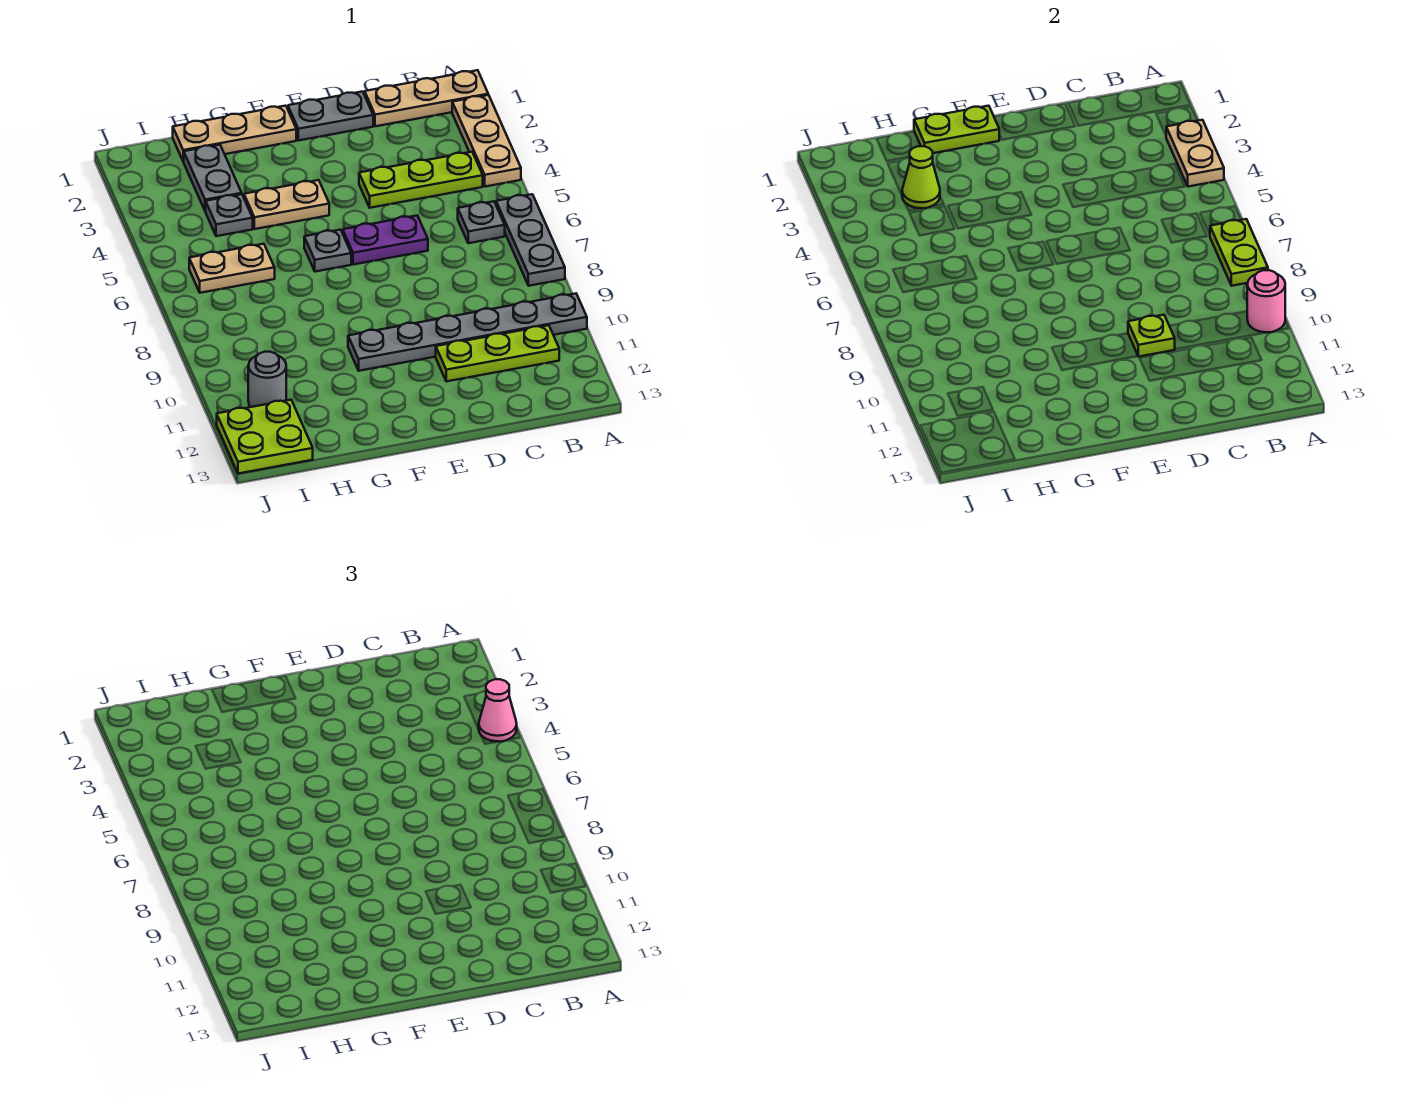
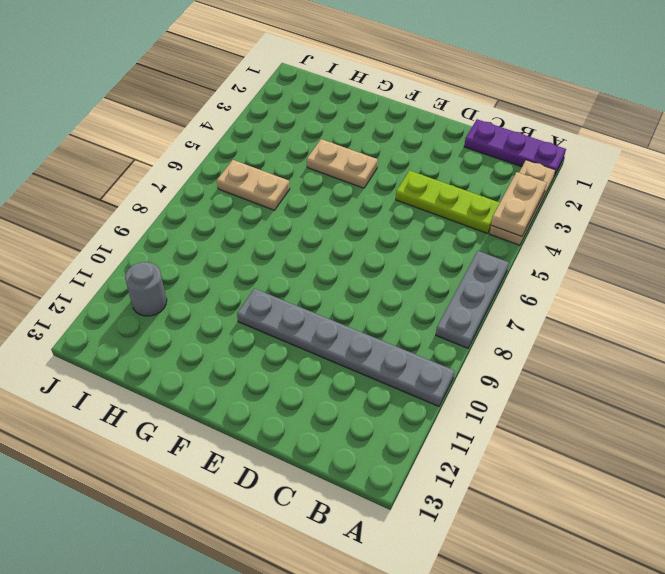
purple 1x3 plate [464,119,566,176] -> tan 1x3 plate [365,70,488,126]
none -> grey 1x1 plate [458,201,505,243]
none -> lime 1x3 plate [436,325,559,381]
none -> grey 1x2 plate [288,92,373,141]

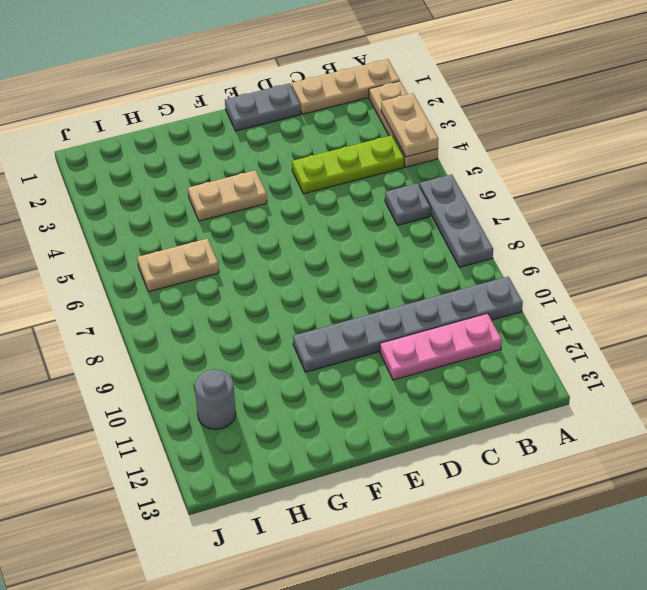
pink 1x3 plate [380,313,502,380] -> lime 1x3 plate [436,325,559,381]
none -> purple 1x2 plate [343,216,428,265]
none -> tan 1x3 plate [173,106,296,162]
none -> grey 1x1 plate [304,230,351,272]

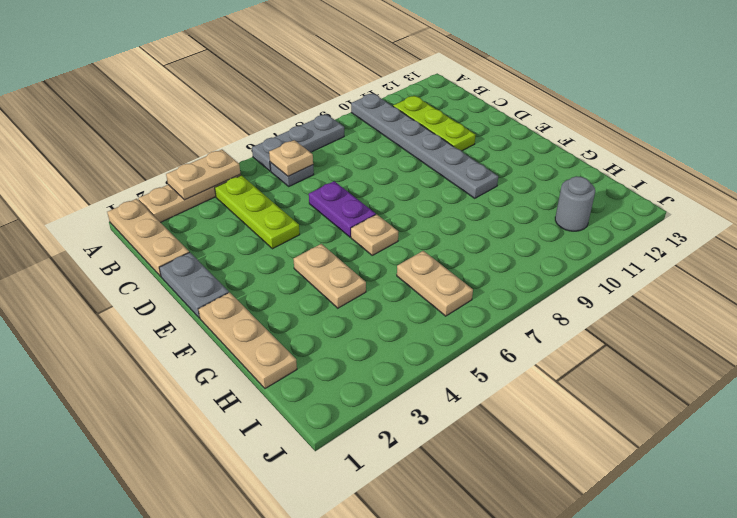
tan 1x1 plate [269,140,313,176] -> none
tan 1x1 plate [351,214,398,255] -> grey 1x1 plate [304,230,351,272]
none -> grey 1x2 plate [184,145,242,211]
none -> grey 1x1 plate [206,194,253,236]
none -> lime 2x2 plate [217,400,313,474]

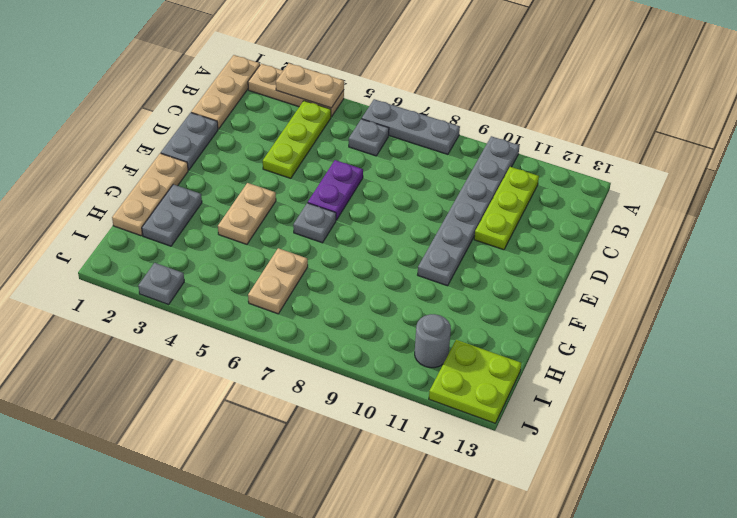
grey 1x2 plate [142,184,202,246] -> grey 1x2 plate turned to [184,145,242,211]
grey 1x1 plate [138,263,184,304] -> grey 1x1 plate moved to [206,194,253,236]
none -> lime 1x2 plate [1210,219,1268,286]
none -> pink 1x1 round brick [1247,270,1285,332]
none -> lime 1x1 plate [1128,315,1175,357]

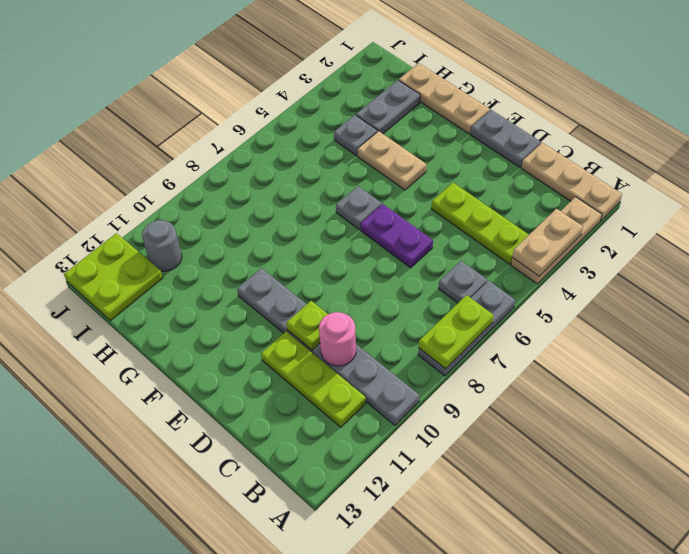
pink 1x1 round brick [319,312,356,366] -> pink 1x1 round brick moved to [1247,270,1285,332]
none -> tan 1x2 plate [189,244,275,293]
none -> lime 1x2 plate [914,106,999,153]
none -> lime 1x1 cone [902,146,940,208]

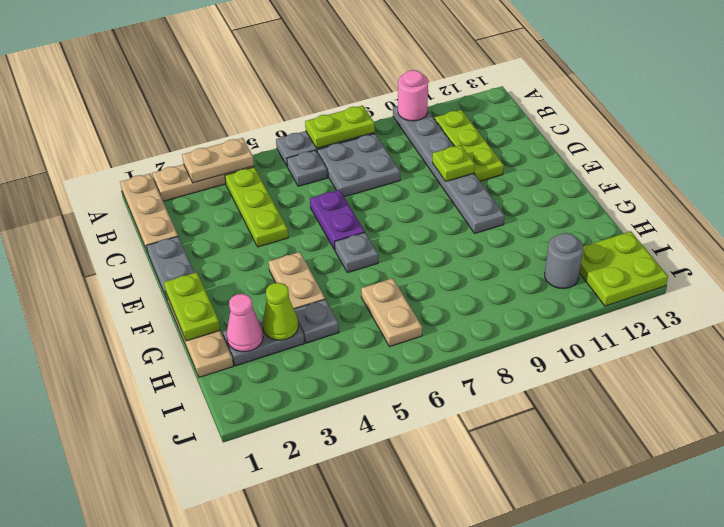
grey 2x2 plate [317,134,400,197] -> none
pink 1x1 cone [227,294,263,352] -> pink 1x1 cone moved to [479,679,517,742]

